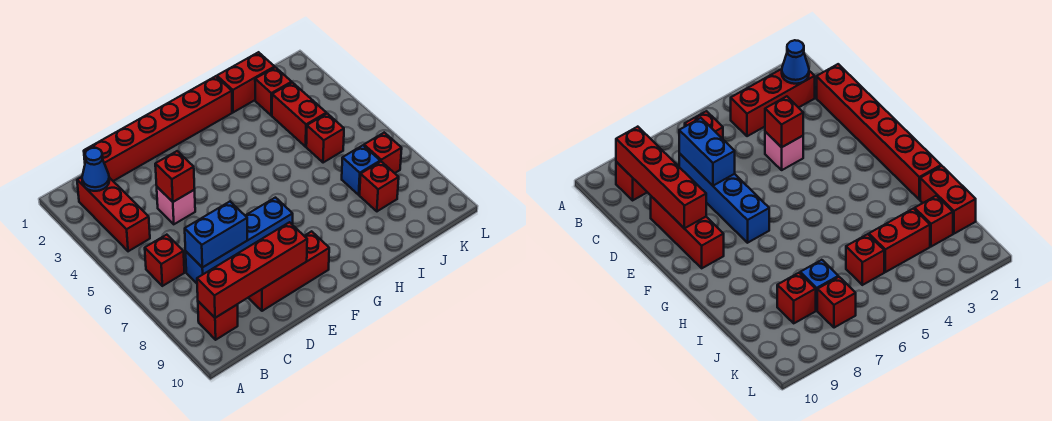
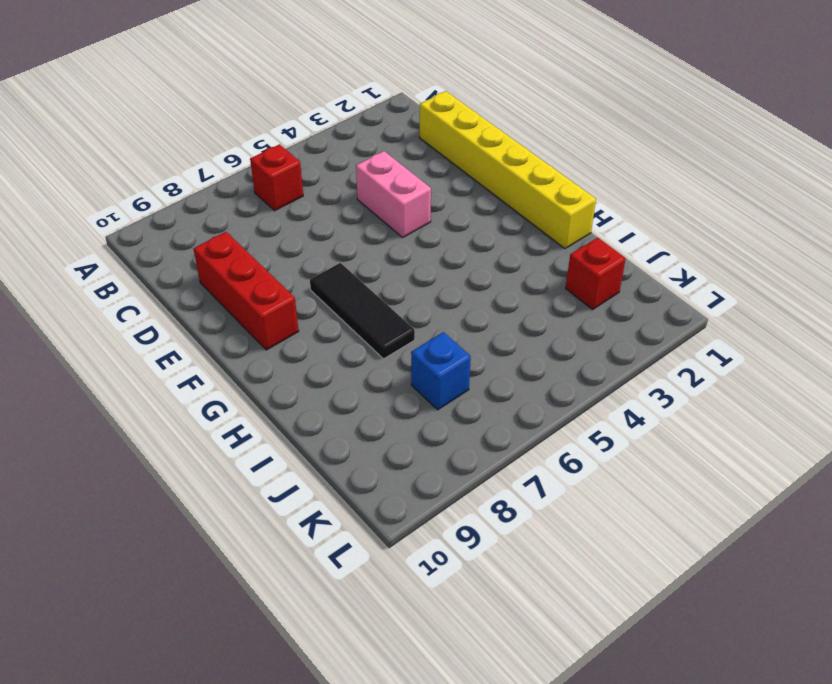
yellow 1x6 brick [420,91,596,249] -> red 1x6 brick [84,76,232,181]
pink 1x2 brick [356,151,431,237] -> pink 1x1 brick [157,187,195,224]
black 1x3 tile [310,263,415,359] -> blue 1x4 brick [186,198,293,283]
none -> red 1x3 brick [77,177,150,251]
none -> red 1x1 brick [198,301,238,340]
none -> red 1x2 brick [217,52,275,112]

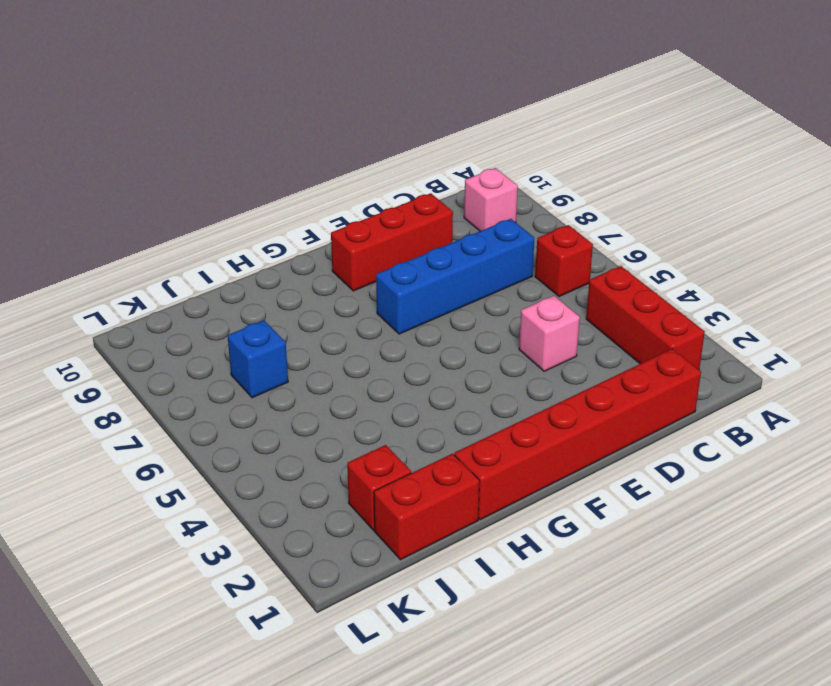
pink 1x1 brick [464,168,518,231] -> red 1x1 brick [198,301,238,340]
none -> red 1x2 brick [272,83,326,147]
none -> red 1x1 brick [306,114,344,163]
none -> red 1x1 brick [360,162,399,211]

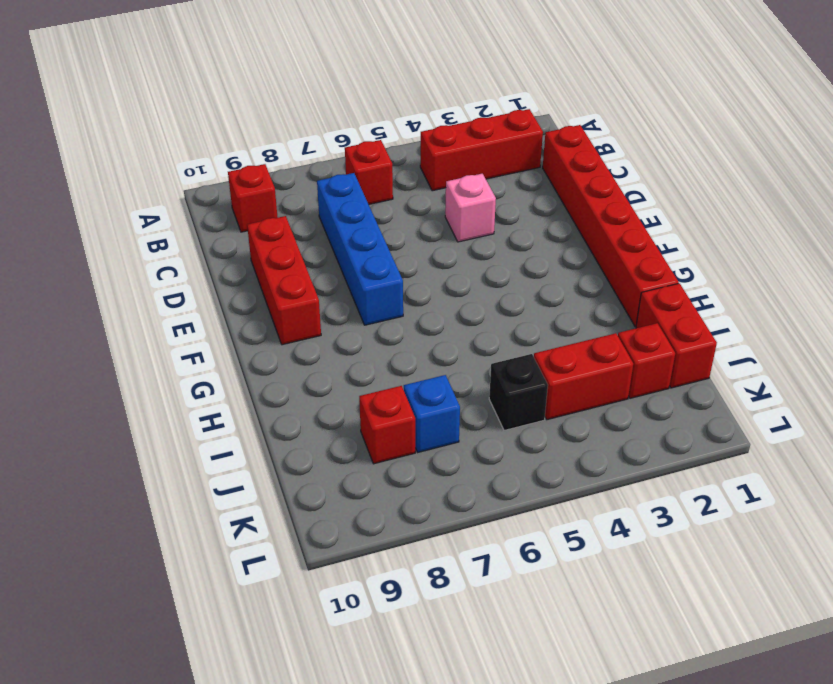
black 1x1 brick [489,354,548,430] -> red 1x1 brick [306,114,344,163]
none -> red 1x1 brick [364,133,402,173]
none -> blue 1x1 cone [82,148,109,191]
none -> red 1x4 brick [197,222,307,318]

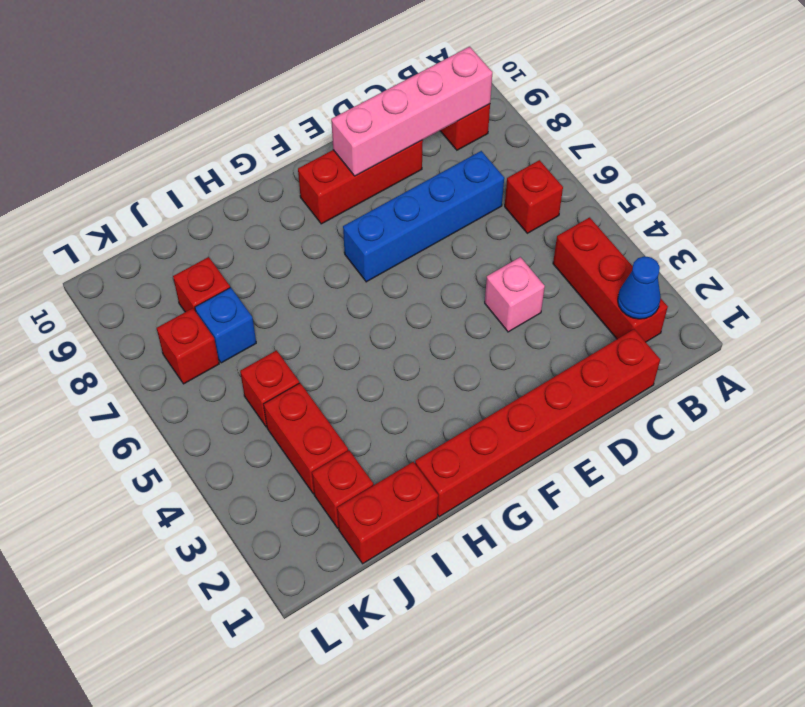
pink 1x4 brick [331,47,492,176] -> red 1x4 brick [197,222,307,318]
none -> blue 1x2 brick [185,202,247,268]
none -> red 1x1 brick [155,151,195,202]

